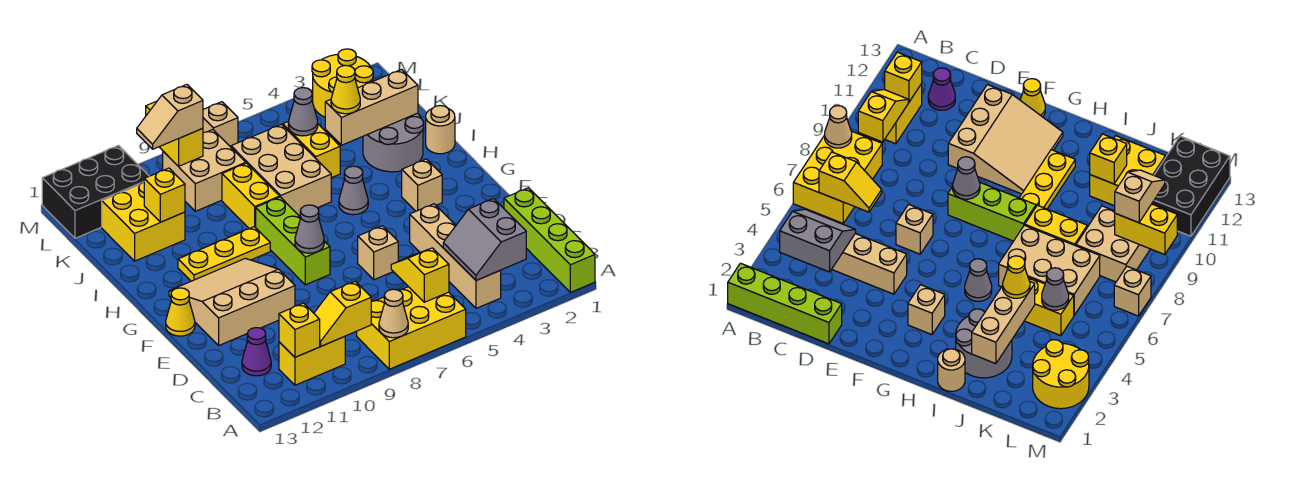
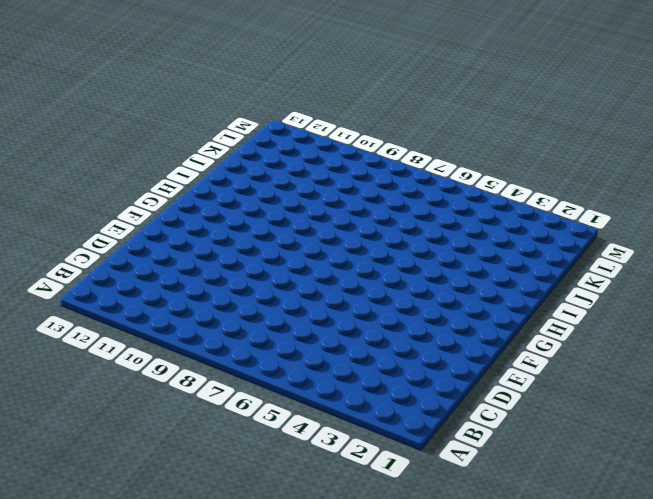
none -> lime 1x4 brick [504,188,595,292]
none -> yellow 2x3 brick [357,287,466,369]
none -> tan 1x4 brick [410,204,501,308]
none -> yellow 1x2 brick [279,337,345,385]

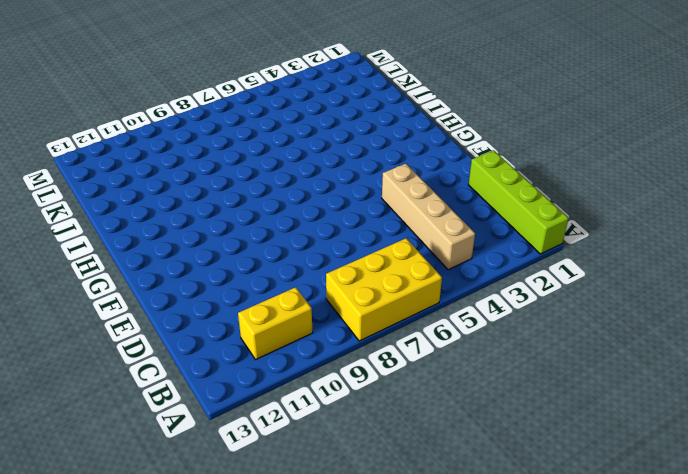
none -> purple 1x1 cone [242,328,271,376]
none -> tan 1x1 brick [358,226,398,280]
none -> tan 3x3 slope [169,258,295,345]
none -> lime 1x3 brick [256,197,330,285]

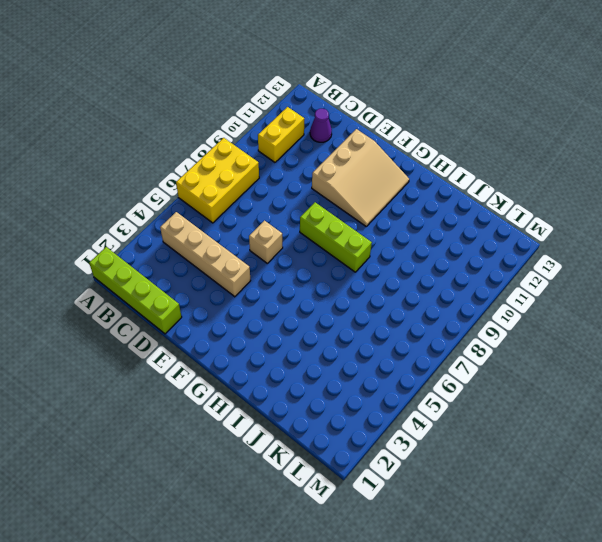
none -> yellow 1x1 cone [166,288,195,336]
none -> tan 1x1 brick [402,159,442,211]
none -> grey 1x1 cone [339,166,368,215]
none -> yellow 1x3 plate [178,227,270,281]

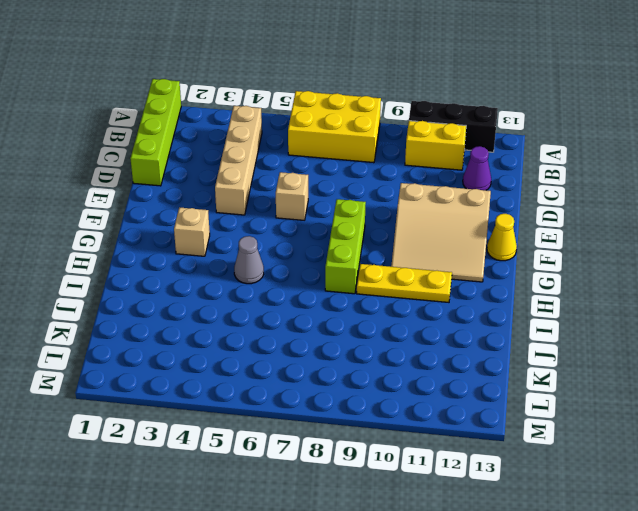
black 1x3 brick [409,101,498,152] -> none
none -> tan 1x1 round brick [426,106,455,154]
none -> grey 2x2 round brick [363,113,424,172]
none -> tan 2x3 brick [231,124,331,215]
none -> yellow 1x2 brick [222,163,279,229]

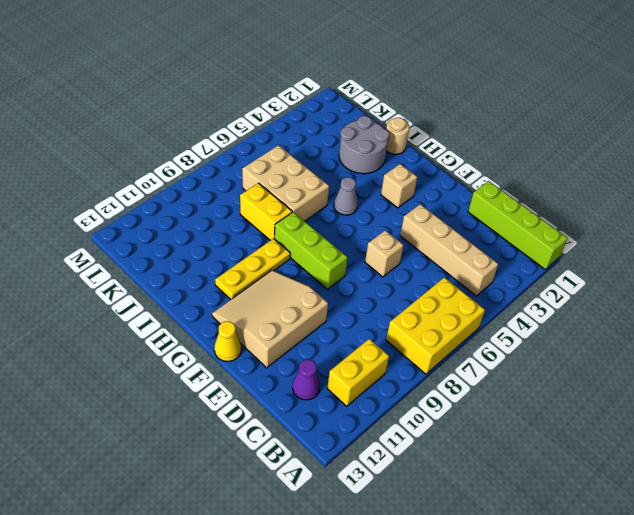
none -> yellow 1x2 brick [283,122,340,178]
none -> yellow 2x2 brick [102,182,185,261]
none -> tan 2x2 brick [163,130,246,211]
none -> yellow 2x2 round brick [312,49,373,117]

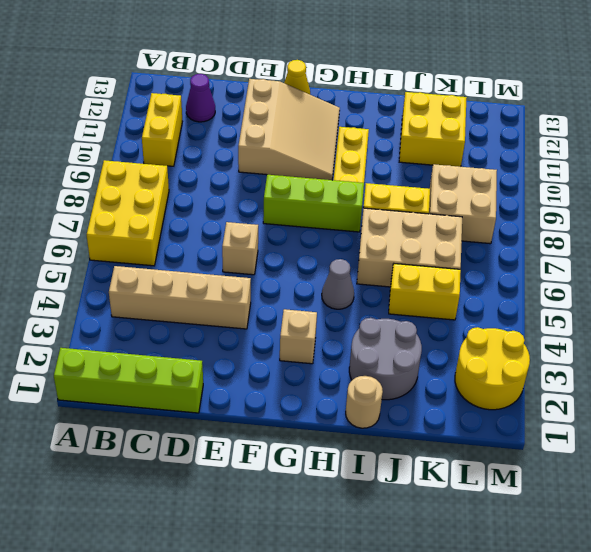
none -> black 2x3 brick [42,146,149,238]
none -> tan 1x1 brick [203,102,238,147]
none -> tan 1x1 cone [379,289,408,338]
none -> grey 2x2 slope [443,199,526,281]

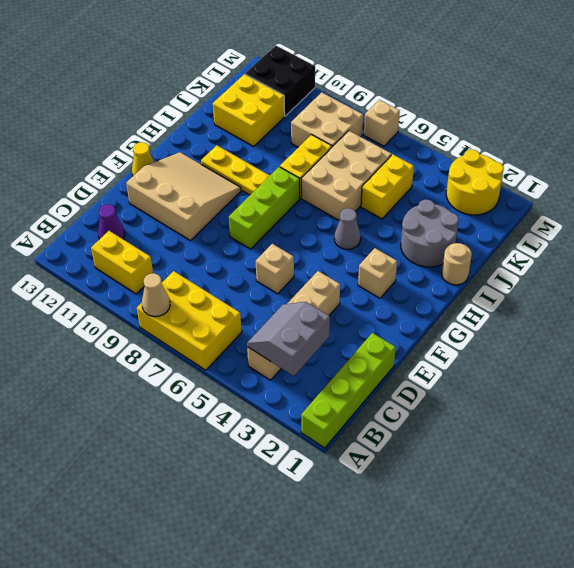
black 2x2 brick [245,45,315,116] -> black 2x3 brick [42,146,149,238]
none -> yellow 1x2 slope [391,248,449,302]
none -> yellow 1x2 slope [314,281,371,346]
none -> yellow 1x1 brick [279,303,320,357]
none -> grey 1x1 cone [295,205,324,253]

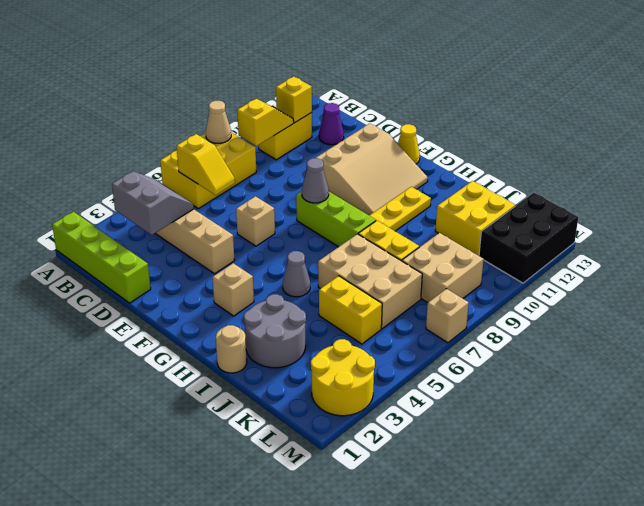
none -> tan 1x3 brick [325,69,418,145]
none -> yellow 1x1 brick [144,168,185,222]
none -> grey 1x1 cone [288,88,318,136]
none -> yellow 1x2 brick [146,101,203,167]

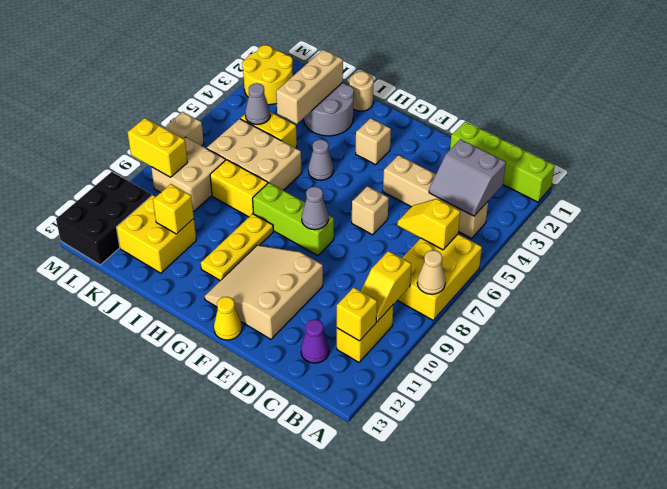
none -> yellow 1x1 cone [331,65,360,114]
none -> tan 1x2 slope [137,85,203,149]

